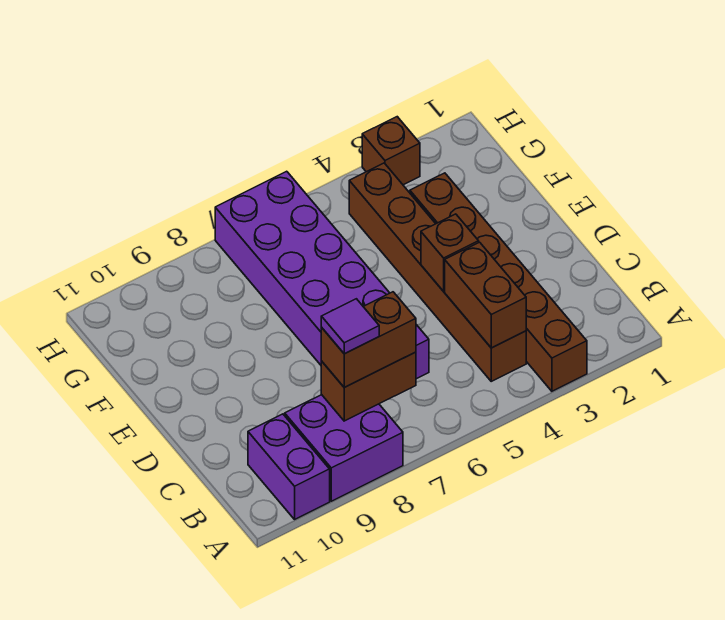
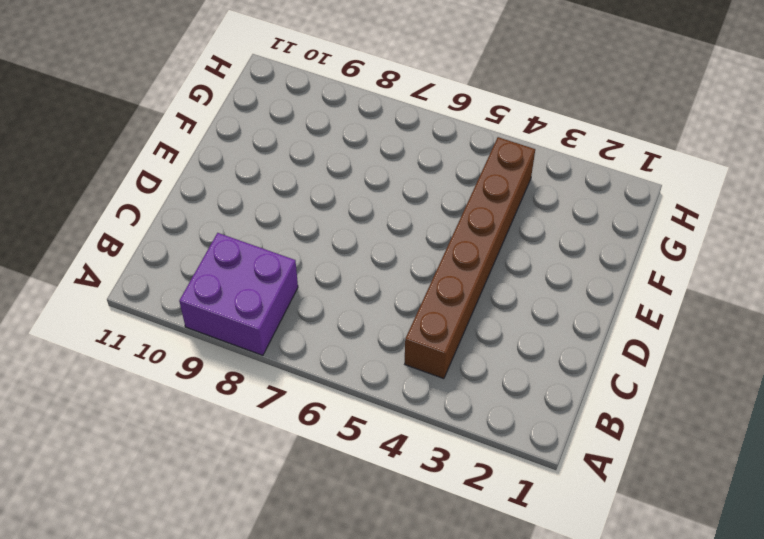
none -> brown 1x6 brick [410,173,587,391]
none -> purple 1x2 brick [248,414,330,519]

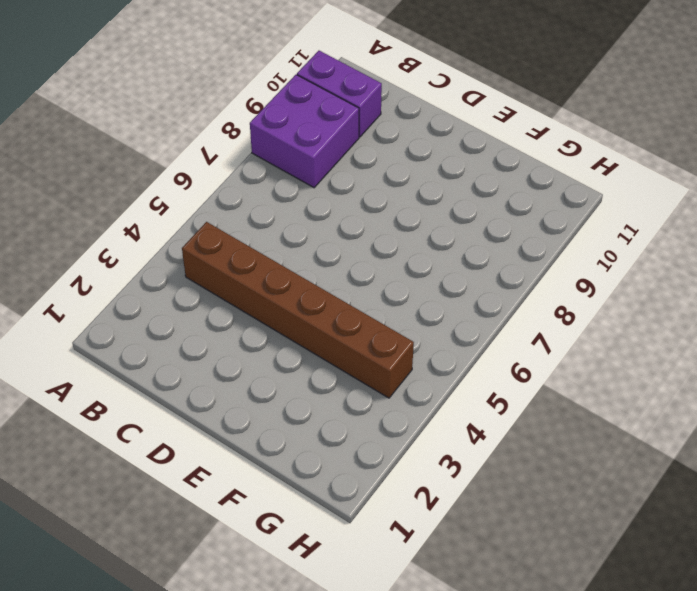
none -> brown 1x6 brick [410,173,587,391]
none -> purple 2x6 brick [215,171,429,379]

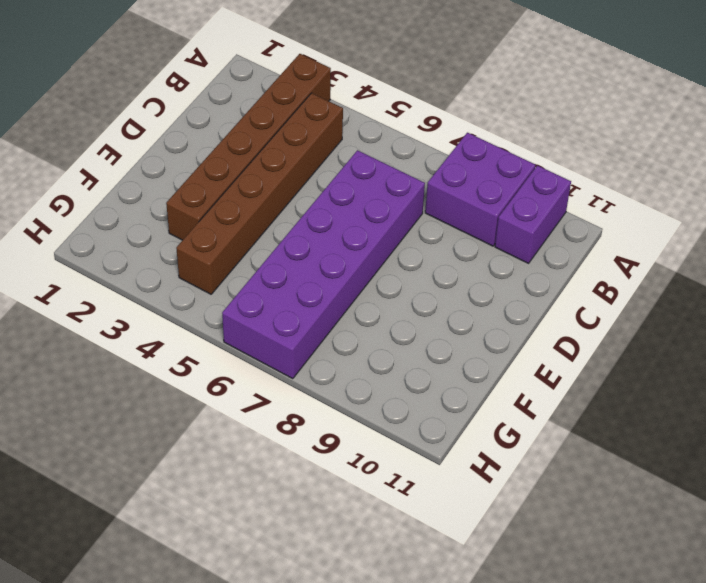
none -> brown 1x1 brick [362,117,420,185]
none -> brown 1x2 brick [445,242,526,348]

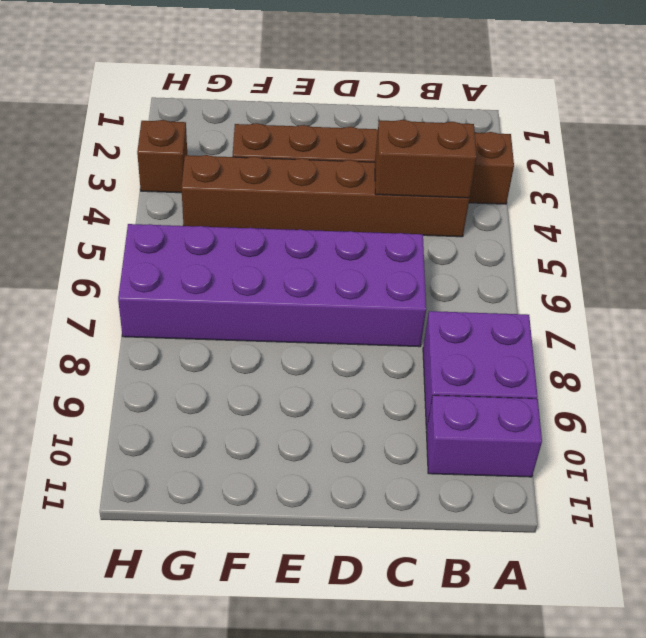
none -> brown 1x2 brick [321,352,416,421]
none -> brown 1x1 brick [421,214,479,291]

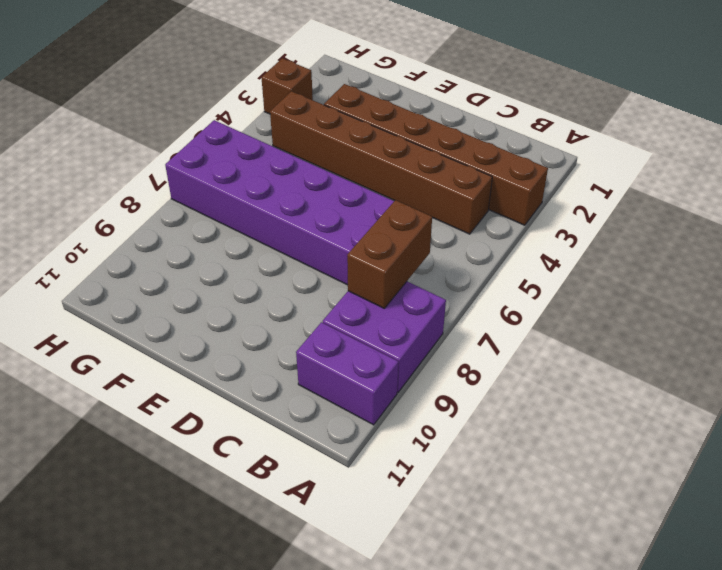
none -> brown 1x2 brick [445,242,526,348]
none -> brown 1x1 brick [421,214,479,291]

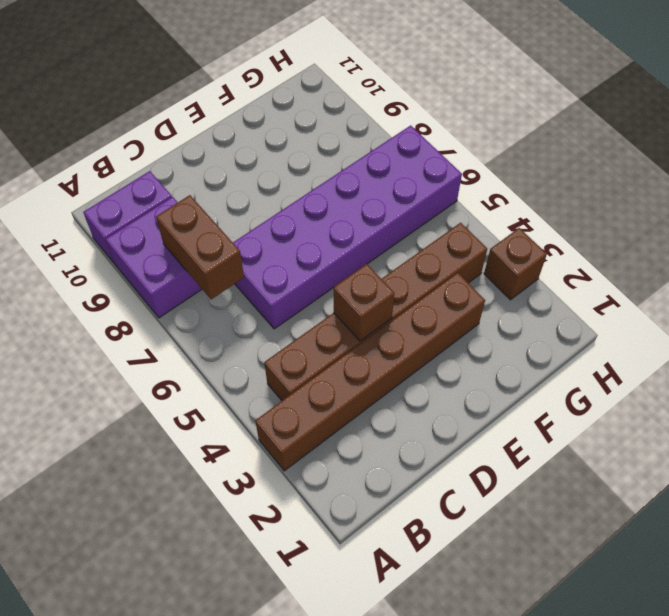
none -> brown 1x2 brick [445,242,526,348]
none -> brown 1x2 brick [321,292,416,387]

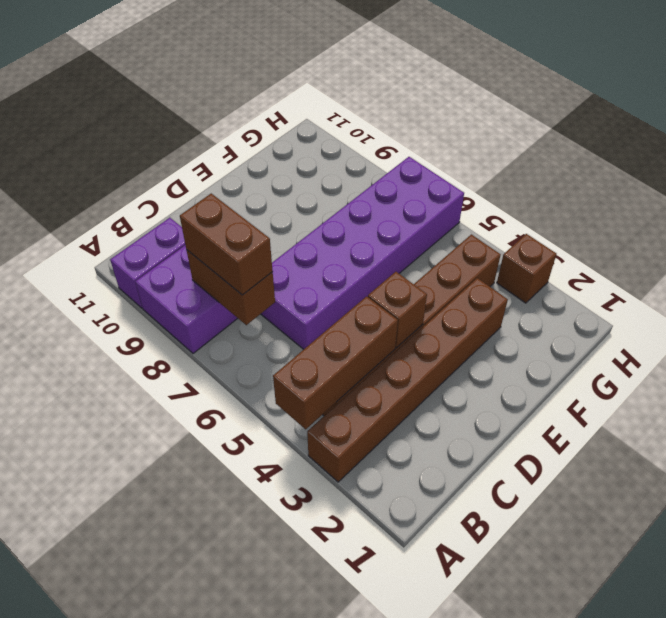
brown 1x3 brick [273,296,398,429] -> brown 1x2 brick [445,242,526,348]
none -> purple 1x1 tile [321,299,379,354]

